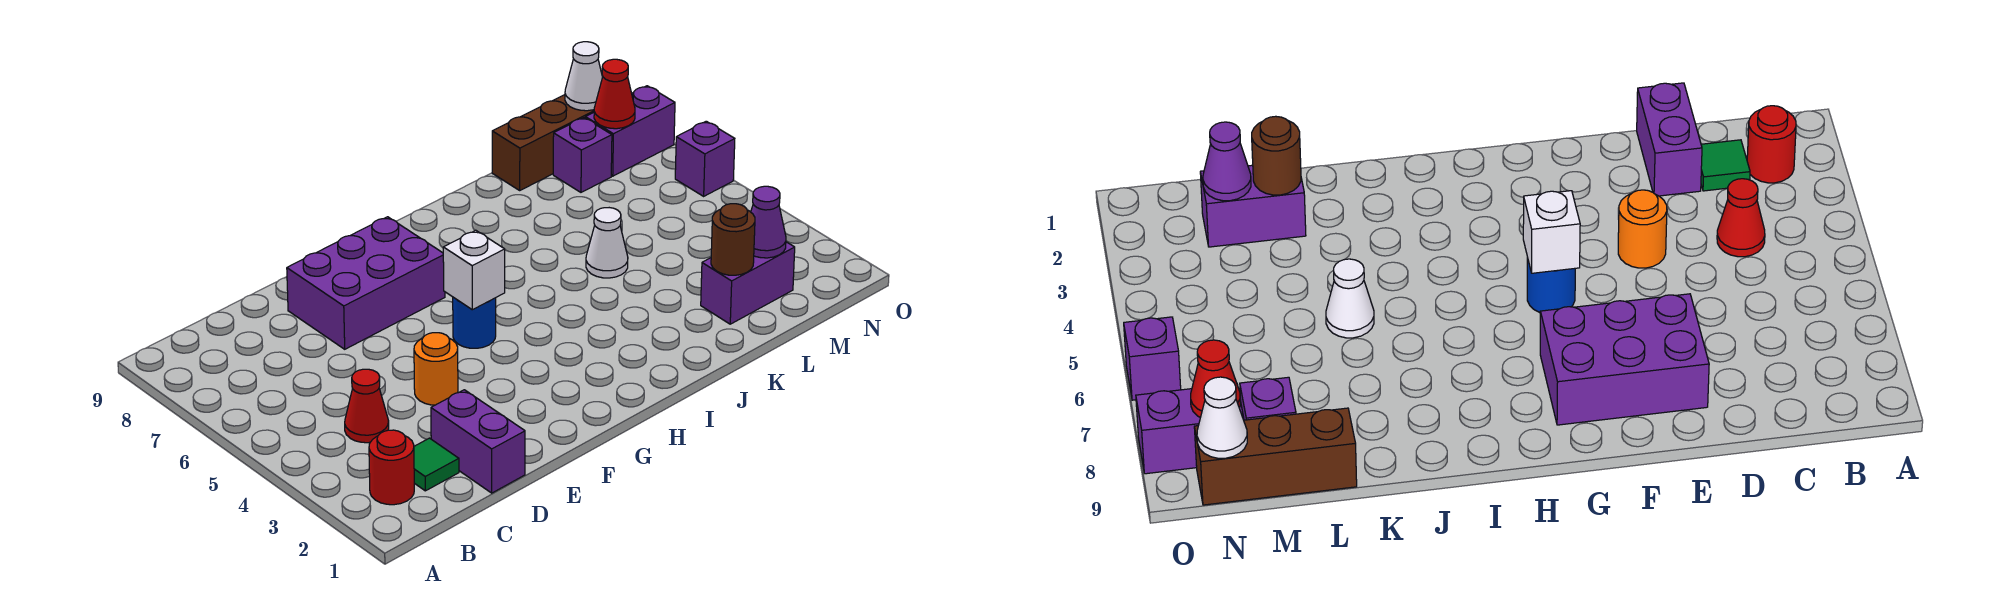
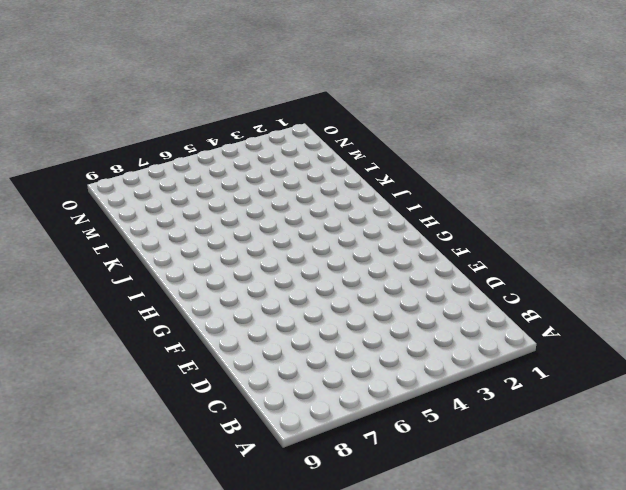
none -> red 1x1 round brick [369,430,414,505]
none -> green 1x1 tile [414,438,459,491]
none -> red 1x1 cone [345,369,389,443]

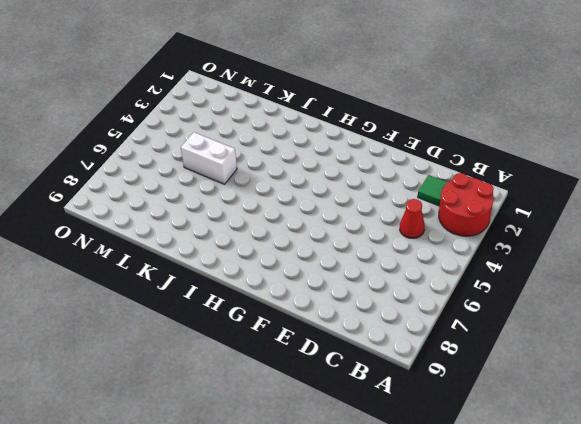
red 2x2 round brick [439,173,494,236] -> red 1x1 round brick [369,430,414,505]
white 1x2 brick [181,132,237,184] -> white 1x1 cone [586,208,628,278]
none -> purple 1x2 brick [431,390,525,493]
none -> orange 1x1 round brick [414,333,458,405]
none -> purple 2x3 brick [287,217,445,349]

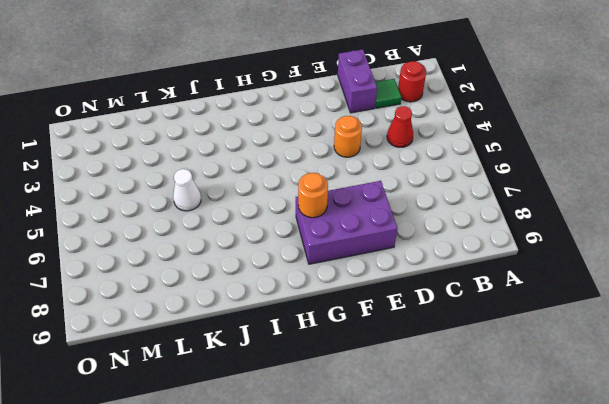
orange 1x1 round brick [298,173,328,218] -> none
none -> blue 1x1 round brick [453,297,496,348]
none -> purple 1x2 brick [701,242,795,324]
none -> brown 1x3 brick [492,95,594,190]

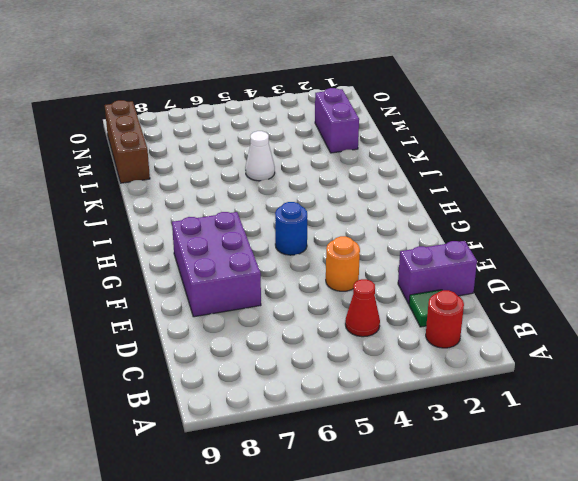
none -> purple 1x1 brick [553,118,612,192]
none -> purple 1x2 brick [585,86,675,176]
none -> purple 1x1 brick [675,121,735,196]

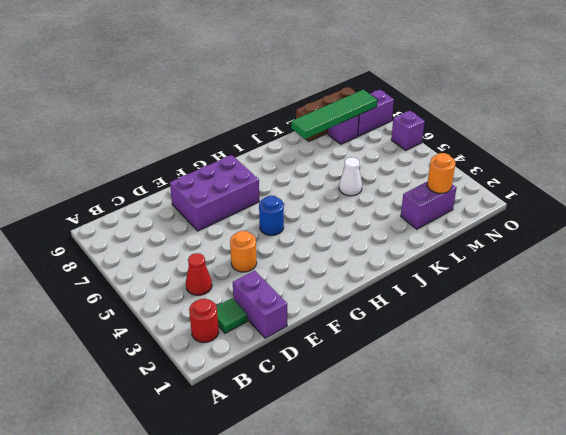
green 1x4 tile [291,90,377,139] -> red 1x1 cone [594,59,635,129]
orange 1x1 round brick [427,153,455,193] -> purple 1x1 cone [751,186,786,258]
none -> white 1x1 brick [443,230,505,310]
none -> brown 1x1 round brick [711,204,755,275]
none -> white 1x1 cone [565,42,602,111]

